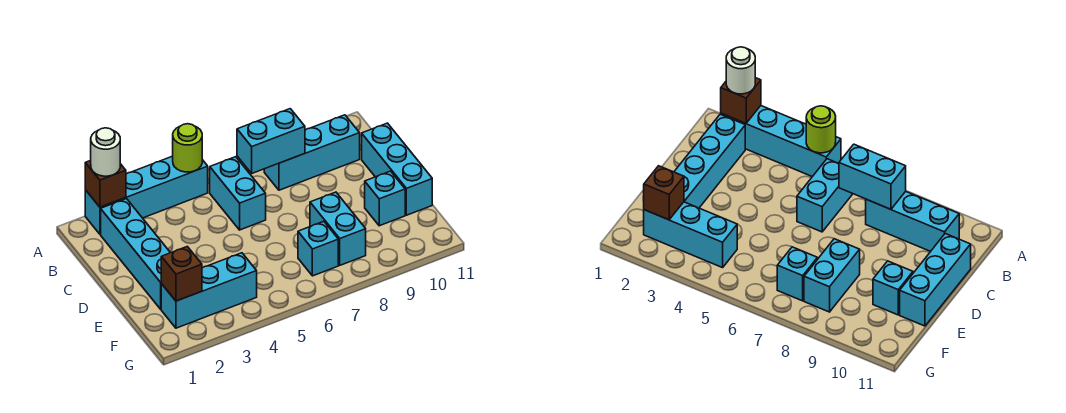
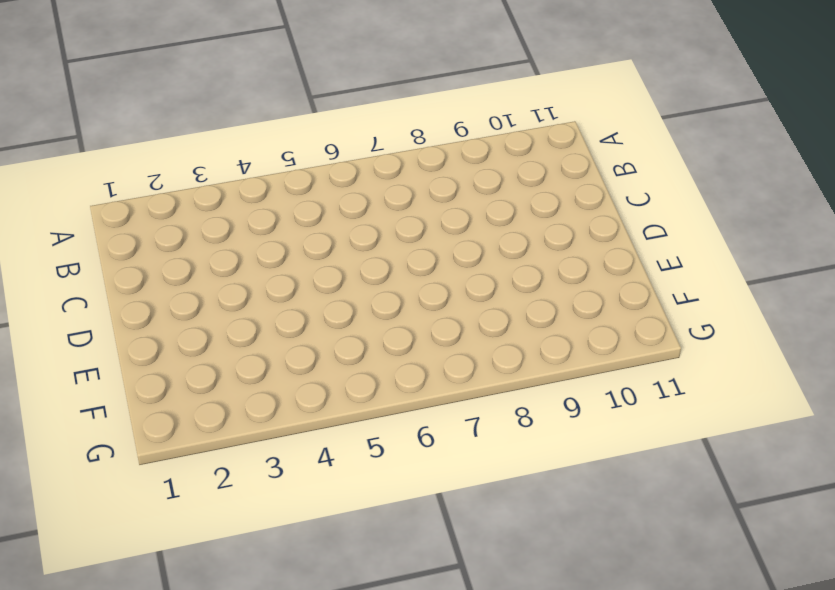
none -> cyan 1x4 brick [85,156,208,234]
none -> cyan 1x4 brick [101,199,170,309]
none -> cyan 1x2 brick [210,157,266,230]

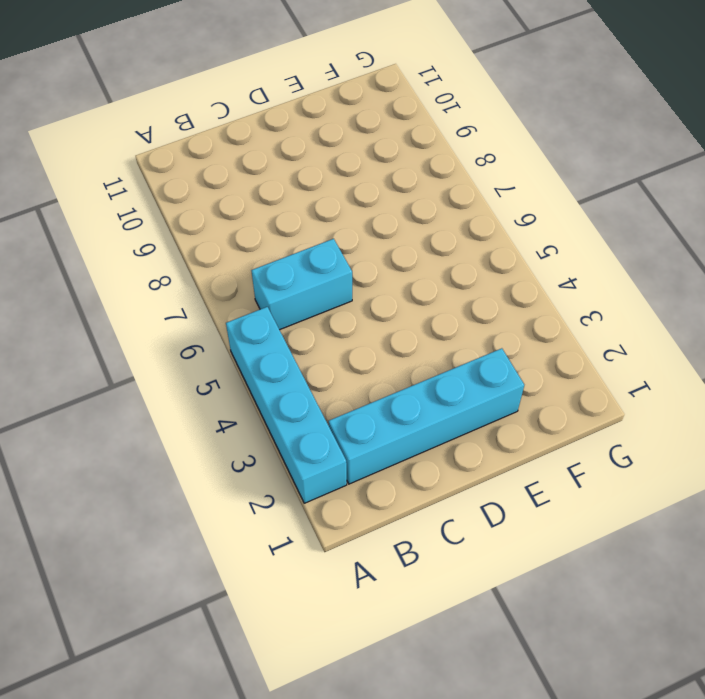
none -> cyan 1x3 brick [264,115,360,190]
none -> cyan 1x3 brick [362,123,432,215]
none -> cyan 1x2 brick [310,192,366,265]

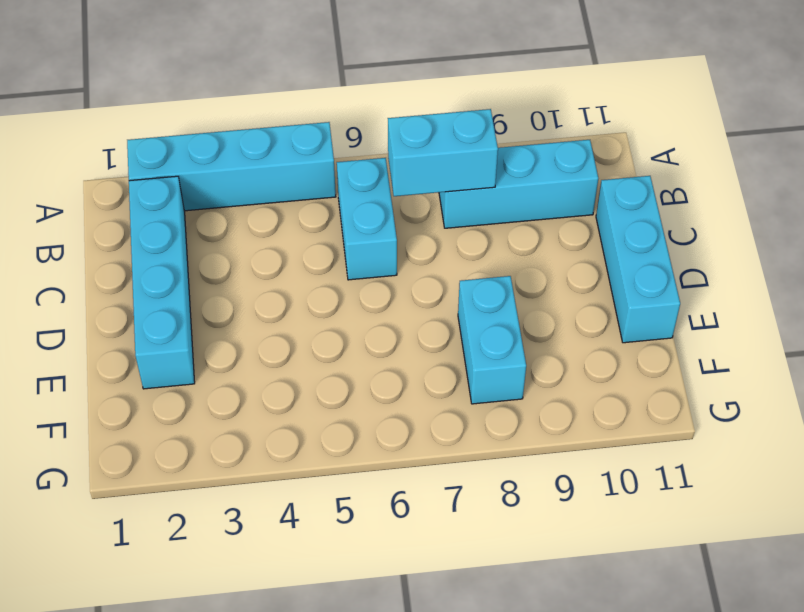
none -> cyan 1x1 brick [365,171,405,226]
none -> cyan 1x3 brick [161,253,257,328]
none -> cyan 1x1 brick [298,221,338,276]

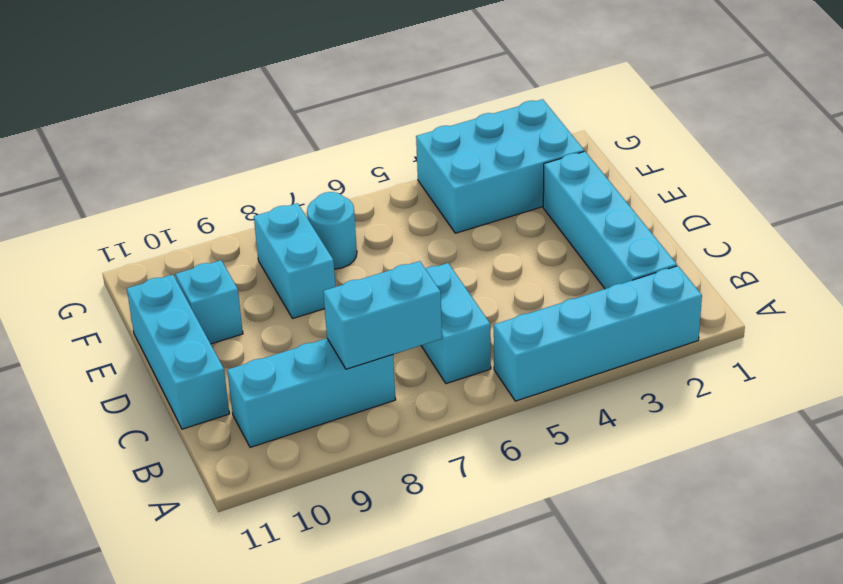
cyan 2x3 brick [416,99,584,233] -> cyan 1x3 brick [161,253,257,328]
cyan 1x1 round brick [307,192,357,269] -> cyan 1x1 brick [298,221,338,276]
none -> brown 1x1 brick [85,160,126,207]
none -> lime 1x1 round brick [173,124,202,172]
none -> brown 1x1 brick [161,247,202,301]

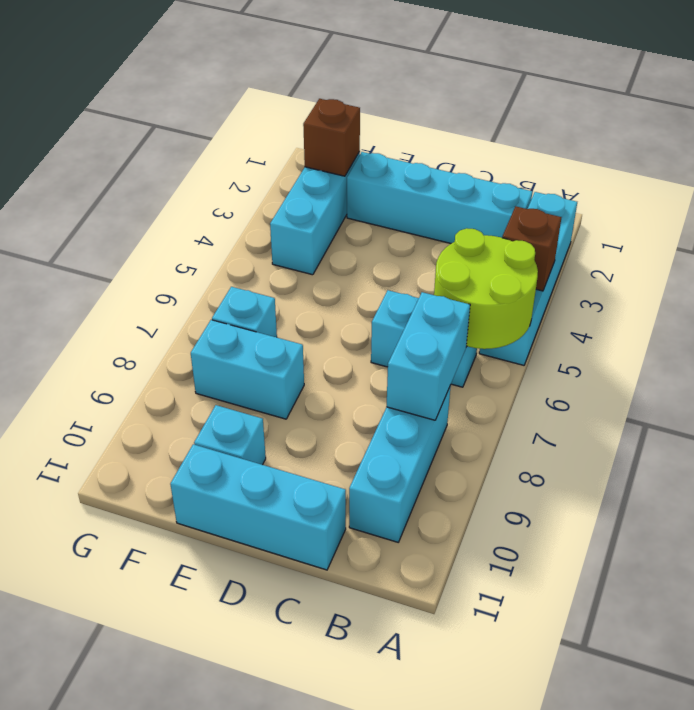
brown 1x1 brick [502,206,561,291] -> brown 1x1 brick moved to [85,160,126,207]
lime 2x2 round brick [434,228,538,349] -> lime 1x1 round brick [173,124,202,172]
none -> white 1x1 round brick [91,128,120,176]

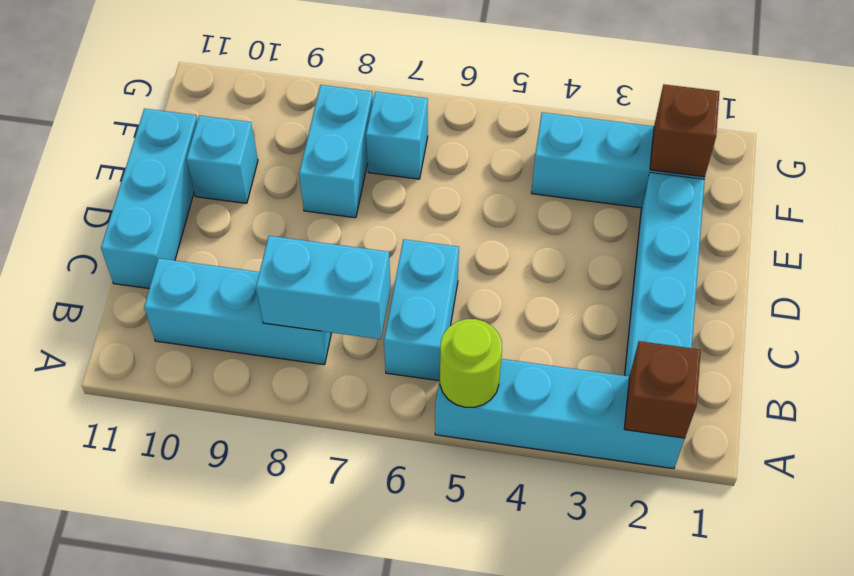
none -> white 1x1 round brick [91,128,120,176]

